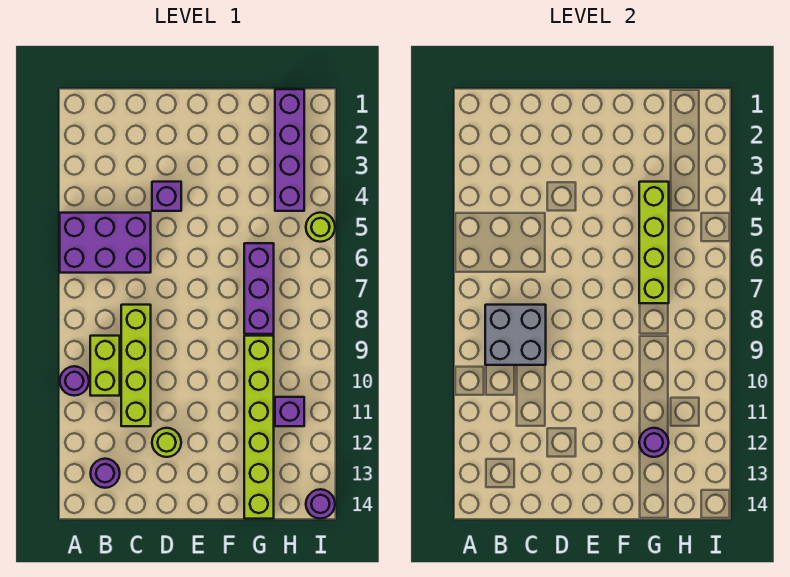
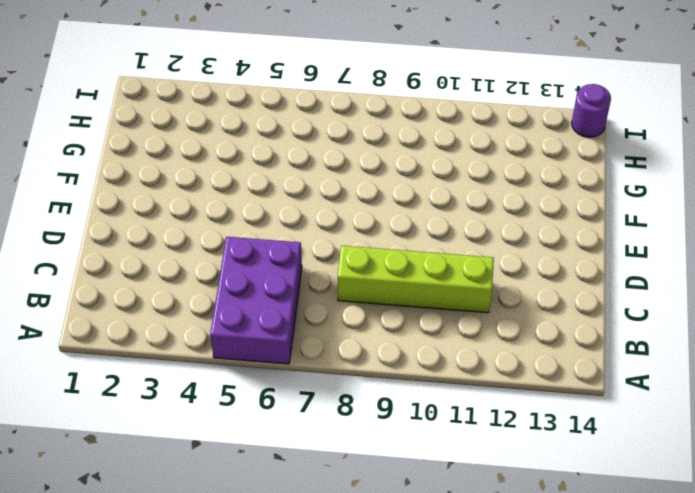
none -> purple 1x1 round brick [60,366,89,396]
none -> lime 1x2 brick [90,336,120,396]
none -> purple 1x1 round brick [91,459,120,488]

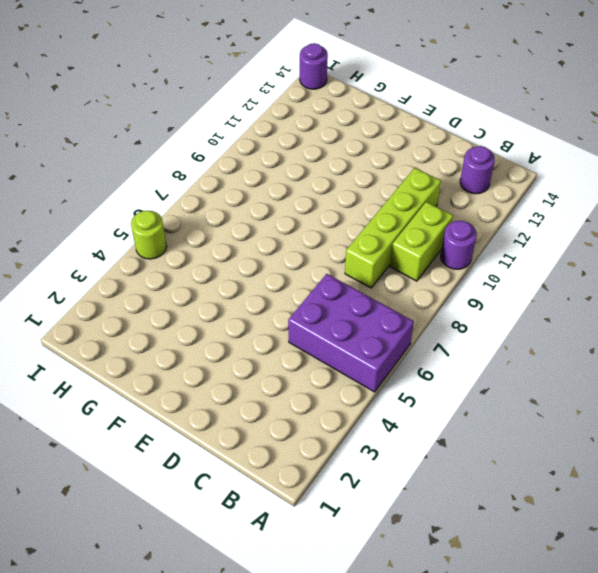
none -> purple 1x1 brick [152,182,181,211]
none -> lime 1x1 round brick [152,428,181,457]
none -> purple 1x3 brick [244,243,274,334]

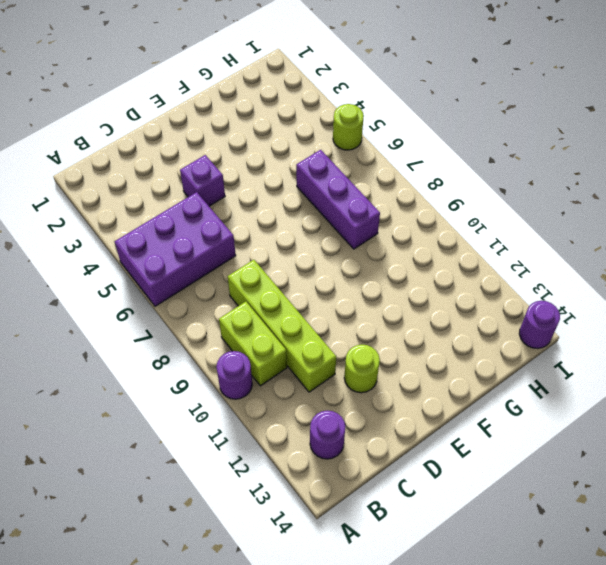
none -> lime 1x6 brick [244,336,274,519]
none -> purple 1x4 brick [275,89,304,211]
none -> purple 1x1 brick [275,397,304,426]

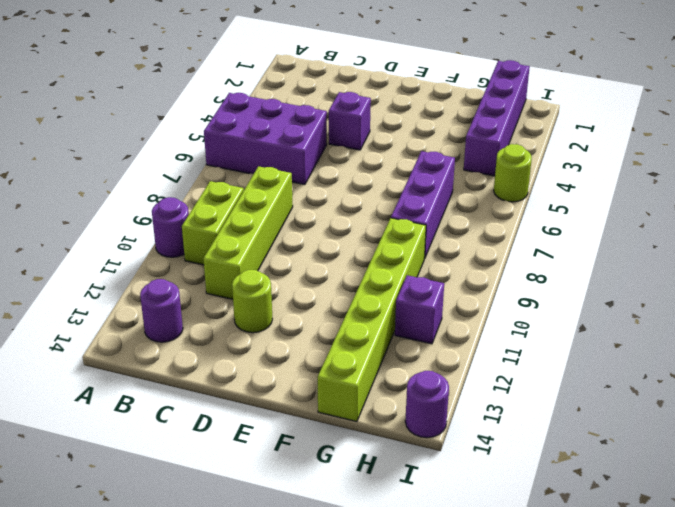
none -> grey 2x2 brick [485,305,546,365]
none -> lime 1x4 brick [639,182,669,303]
none -> purple 1x1 round brick [639,428,669,457]

